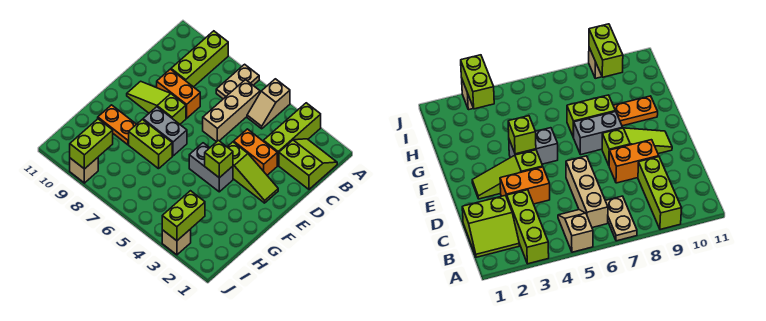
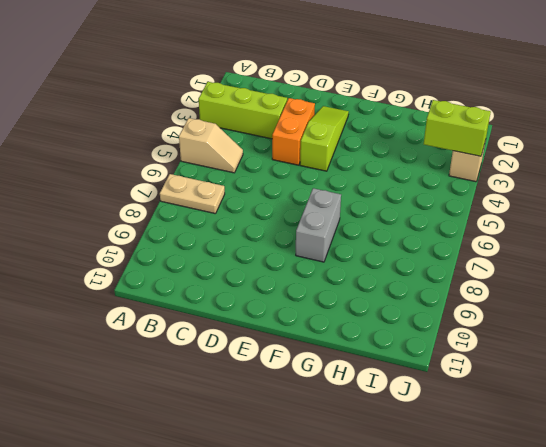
none -> lime 1x3 brick [171,31,228,87]
none -> lime 2x2 slope [279,139,337,189]
none -> tan 1x3 brick [203,80,260,142]

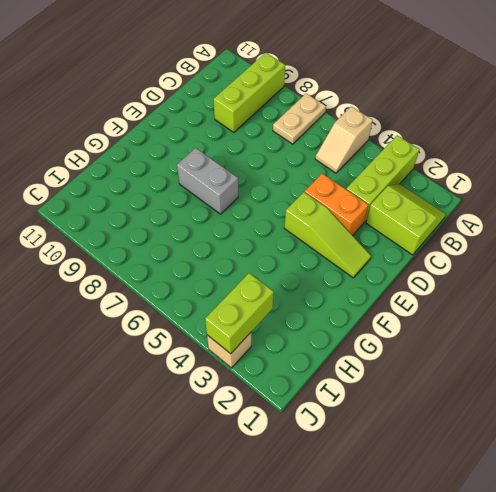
none -> tan 1x3 brick [203,80,260,142]
none -> orange 1x2 brick [157,69,200,118]
none -> lime 1x3 slope [127,81,186,124]

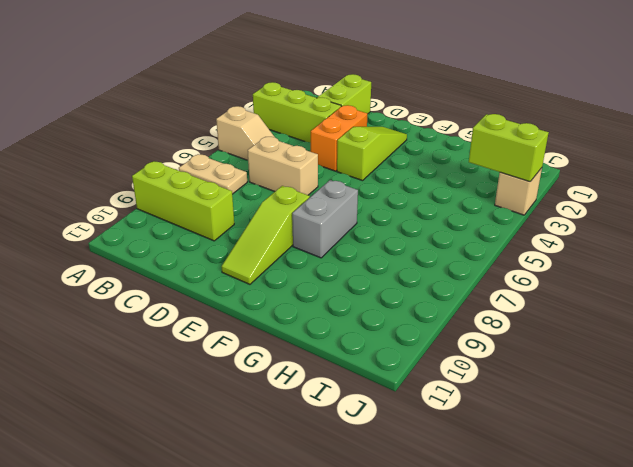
tan 1x2 brick [248,137,318,195] -> tan 1x3 brick [203,80,260,142]
none -> orange 1x2 brick [157,69,200,118]
none -> grey 1x2 brick [189,143,233,192]
none -> lime 1x2 brick [129,119,172,169]

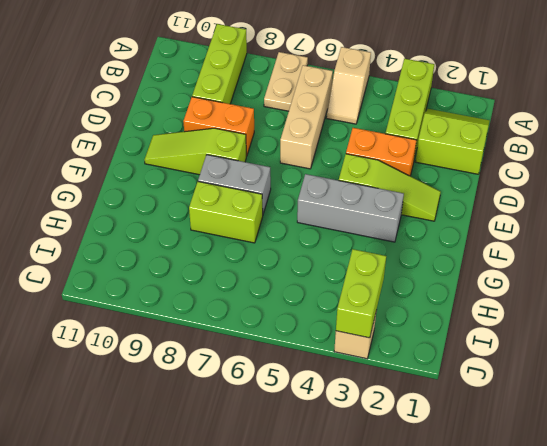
grey 1x3 brick [297,174,404,242] -> grey 1x2 brick [189,143,233,192]
none -> orange 1x2 plate [98,105,136,145]
none -> tan 1x1 brick [70,158,98,183]
none -> lime 1x1 brick [205,141,233,178]

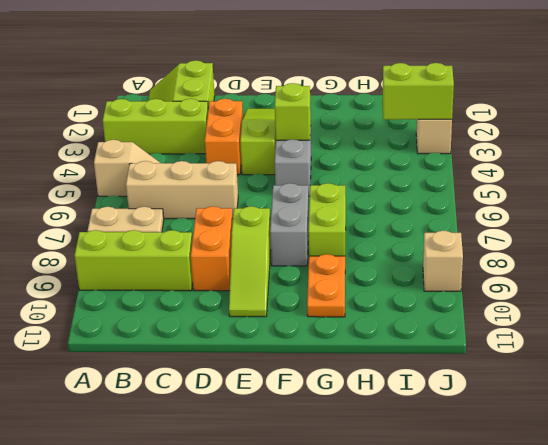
none -> lime 1x2 brick [70,119,113,169]

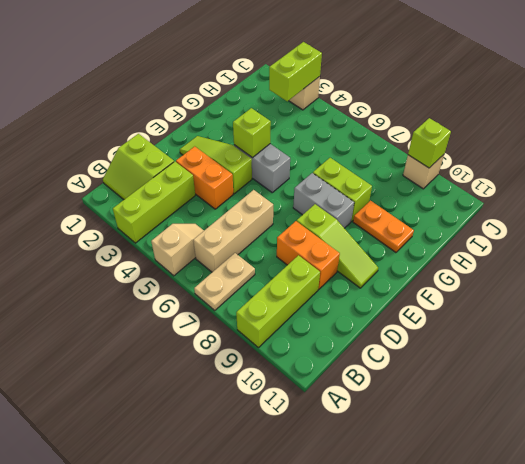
lime 1x1 brick [408,118,451,168] -> lime 1x2 brick [70,119,113,169]

